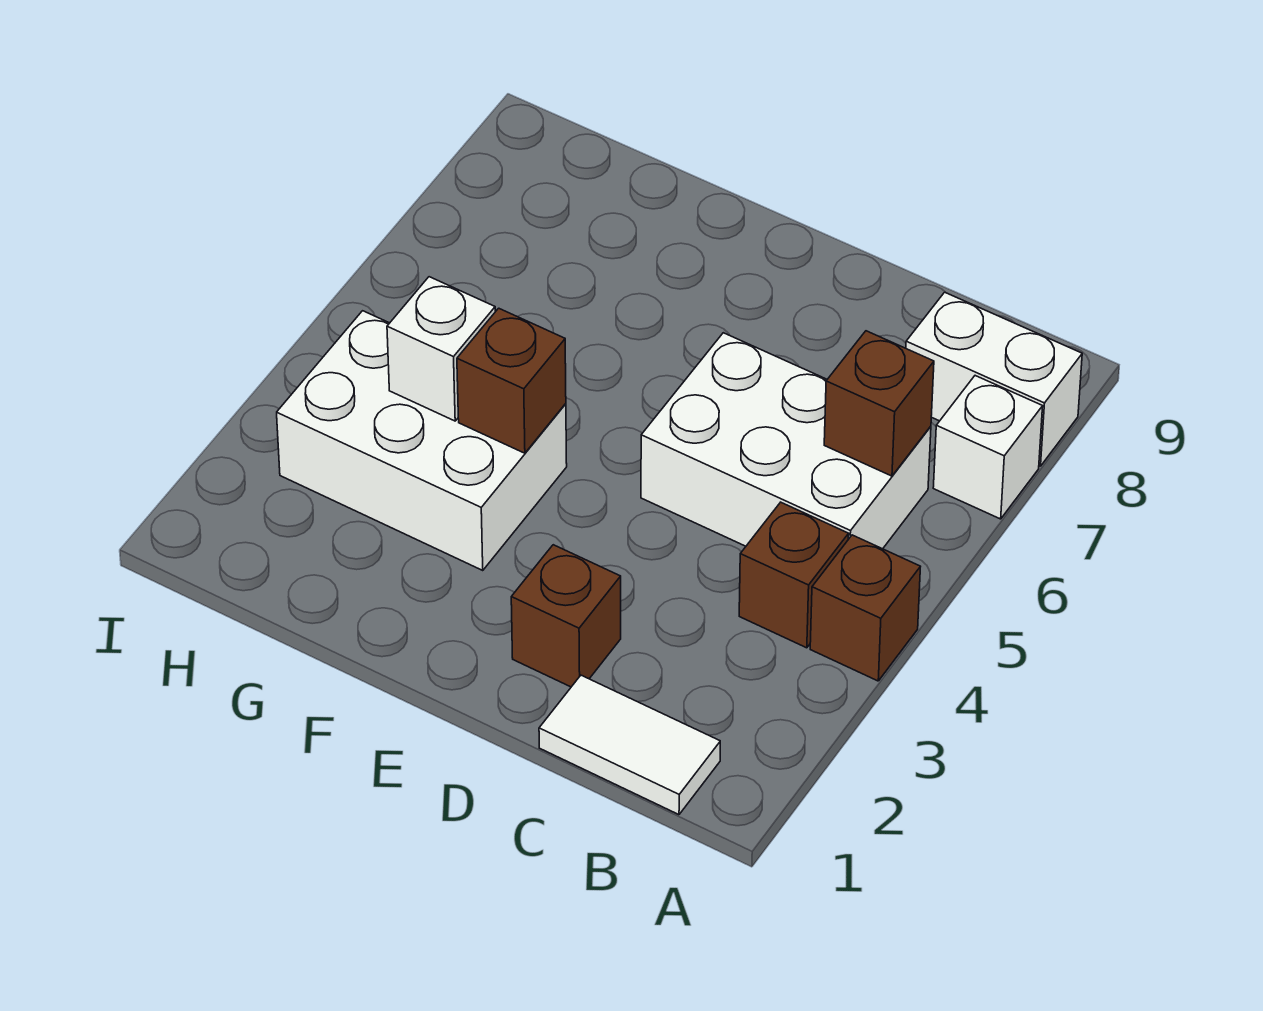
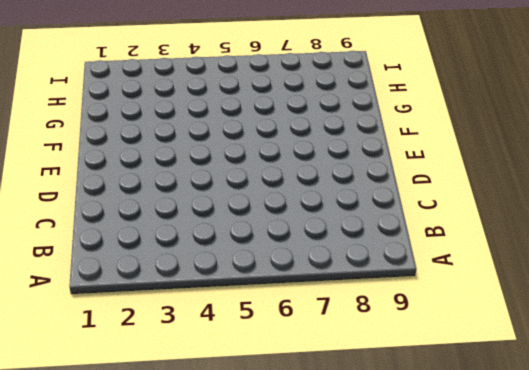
none -> brown 1x1 brick [810,535,920,681]
none -> white 1x1 brick [933,376,1043,519]

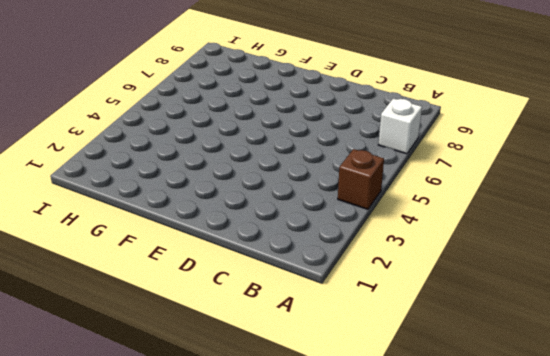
none -> white 1x2 brick [906,292,1082,466]
none -> white 1x2 tile [539,675,720,815]

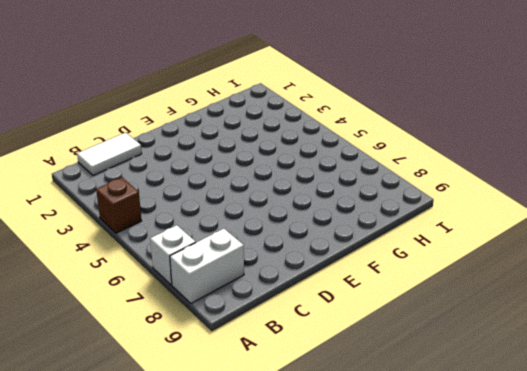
none -> brown 1x1 brick [739,502,849,648]
none -> white 2x3 brick [641,333,931,549]

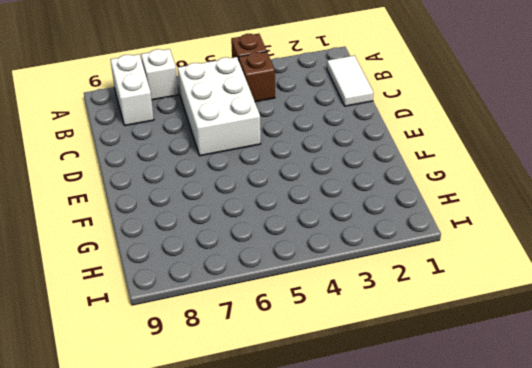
none -> brown 1x1 brick [511,545,621,687]
none -> white 2x3 brick [277,311,567,570]

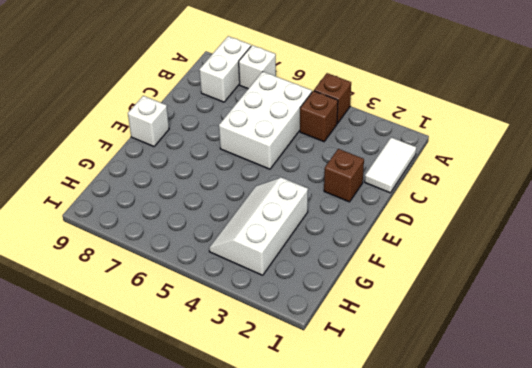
white 1x1 brick [128,96,169,147] -> white 1x1 brick moved to [387,277,495,421]
white 2x3 slope [209,177,308,275] -> white 2x3 brick [277,311,567,570]
none -> brown 1x1 brick [824,331,934,476]
none -> brown 1x1 brick [457,308,566,453]

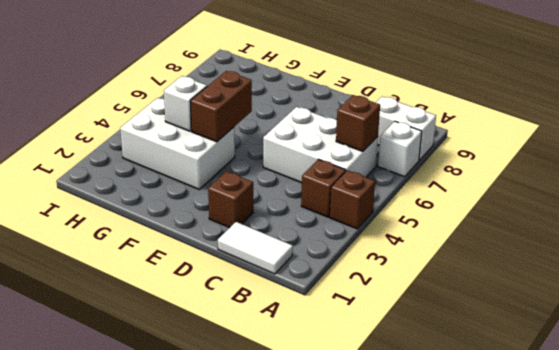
brown 1x2 brick [190,71,252,142] -> brown 1x1 brick [457,308,566,453]

